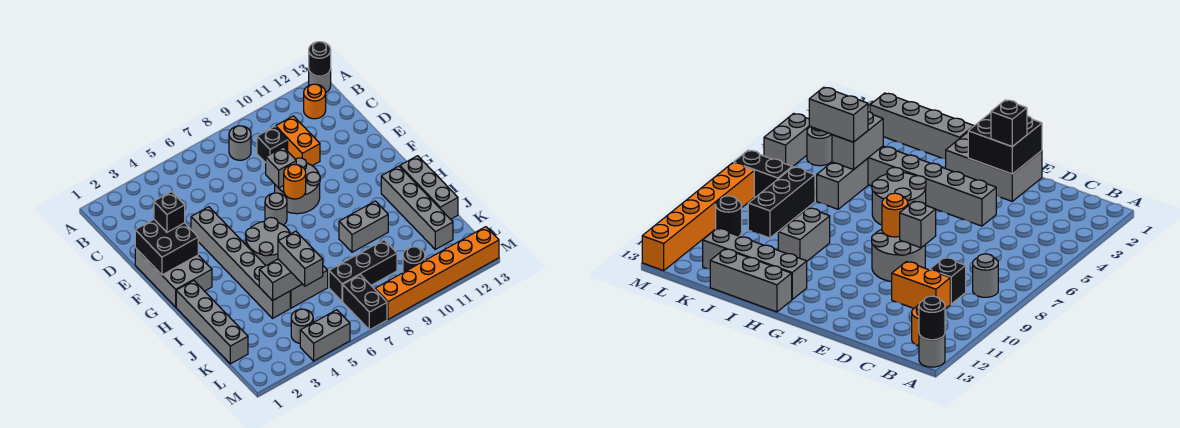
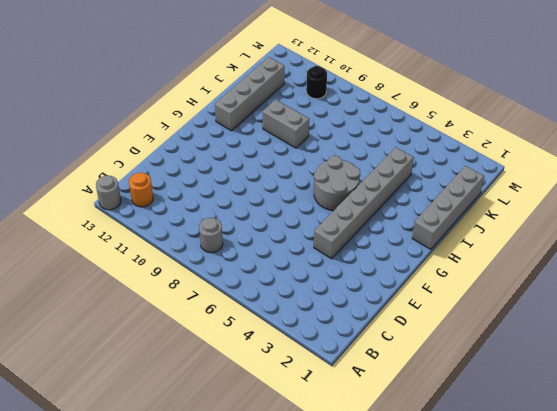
none -> black 1x1 brick [257,126,288,163]
none -> orange 1x2 brick [276,116,320,166]
none -> grey 2x3 brick [135,248,212,307]

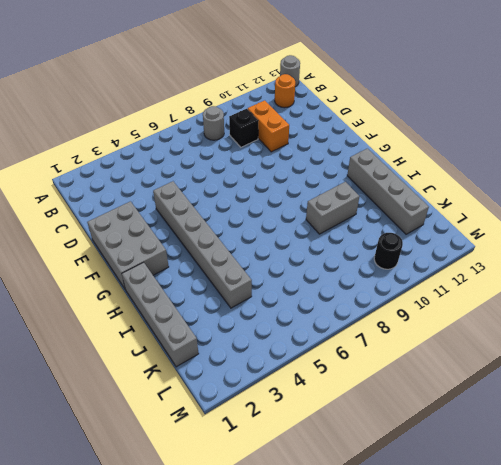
none -> grey 2x2 round brick [275,158,320,214]
none -> grey 1x1 round brick [265,193,287,225]
none -> grey 2x2 round brick [246,217,290,265]

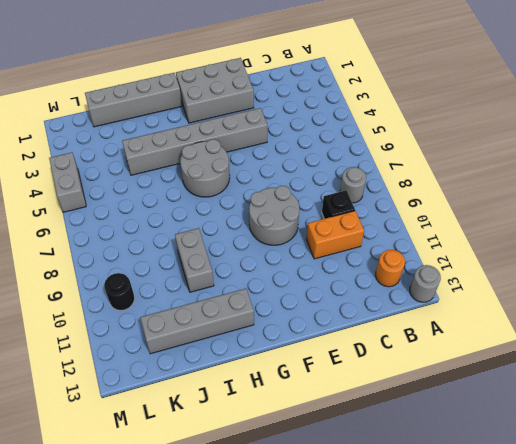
none -> grey 1x1 round brick [265,193,287,225]
none -> grey 1x3 brick [400,156,458,219]
none -> grey 1x2 brick [290,266,328,308]

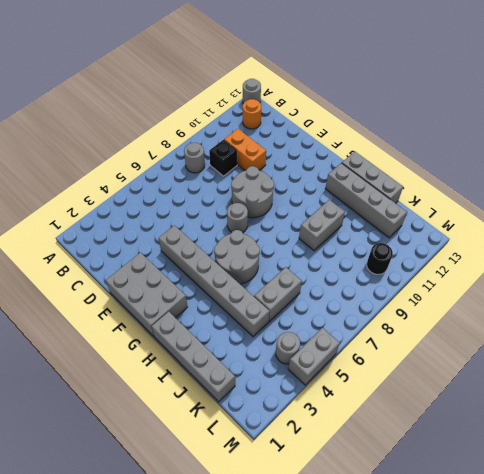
none -> black 1x3 brick [329,240,397,301]
none -> black 1x2 brick [343,275,387,330]
none -> orange 1x6 brick [375,227,499,319]

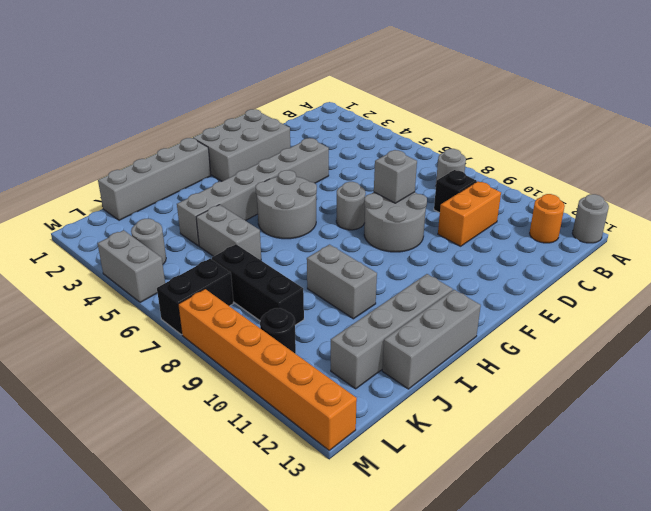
none -> black 1x1 round brick [309,42,331,76]
none -> black 2x2 brick [135,220,198,275]
none -> orange 1x1 round brick [284,165,306,199]

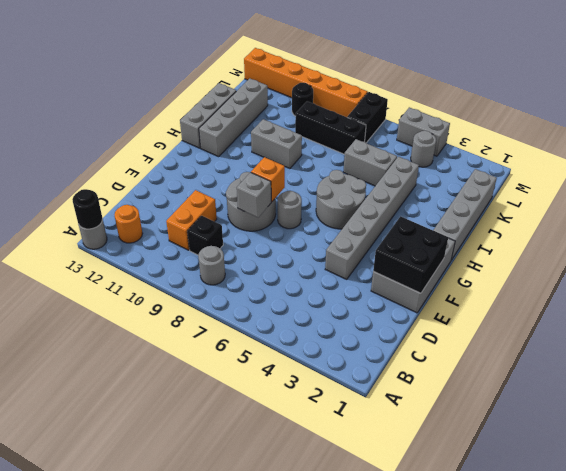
orange 1x1 brick [251,157,285,202] -> orange 1x1 round brick [284,165,306,199]
none -> grey 1x2 brick [259,259,302,301]
none -> black 1x1 brick [154,192,185,232]
none -> grey 1x2 brick [278,231,323,286]

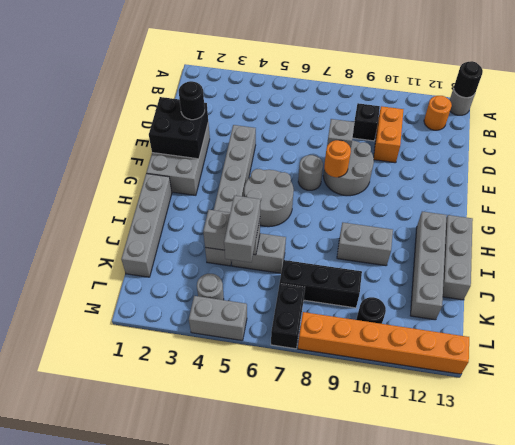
black 1x1 round brick [179,81,205,120] -> black 1x1 brick [154,192,185,232]
none -> grey 1x1 round brick [229,126,251,160]

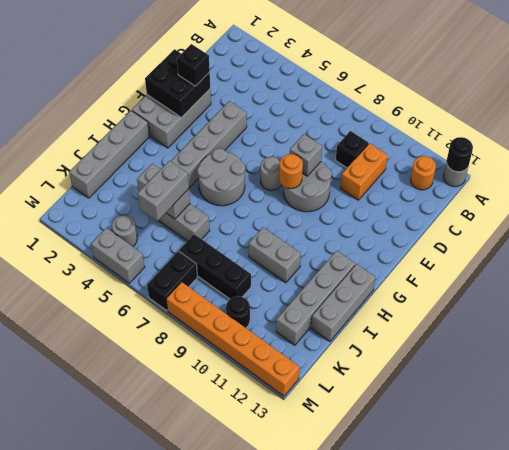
none -> grey 1x1 round brick [229,126,251,160]

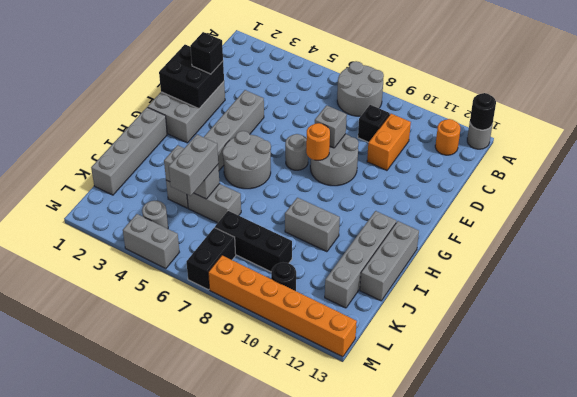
grey 2x2 round brick [337,61,384,116] -> grey 1x1 round brick [229,126,251,160]

